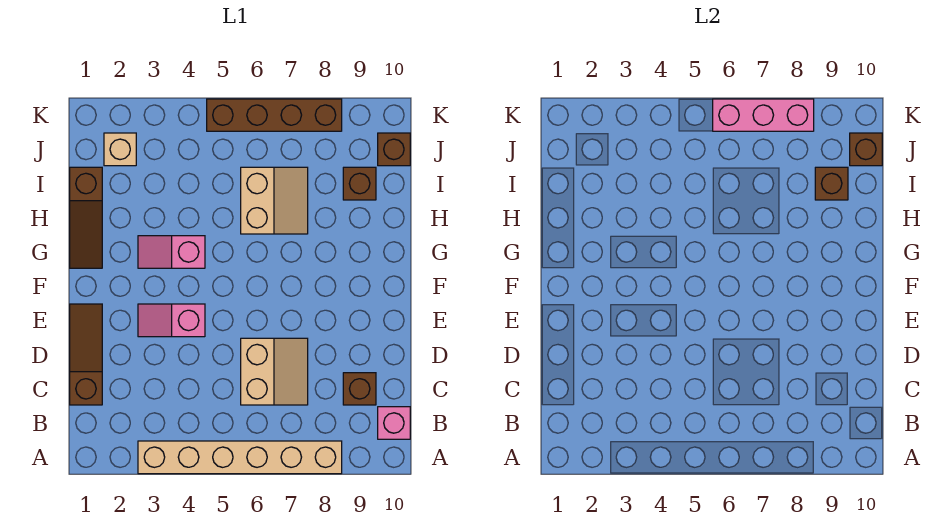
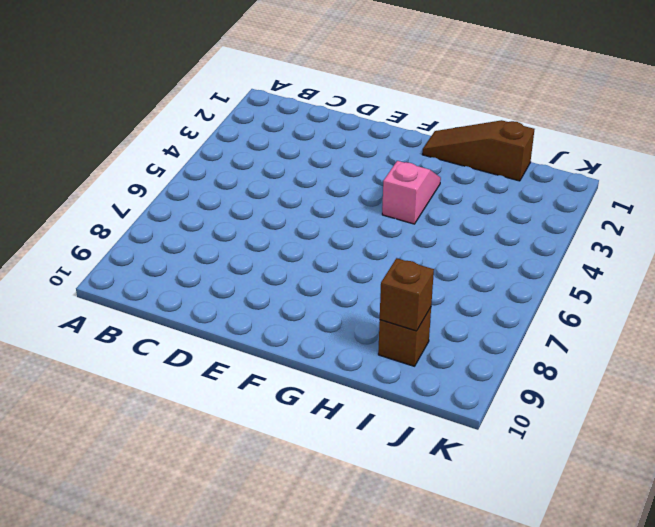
none -> tan 1x6 brick [138,441,342,474]
none -> pink 1x1 brick [378,407,410,439]
none -> brown 1x3 slope [70,304,102,405]

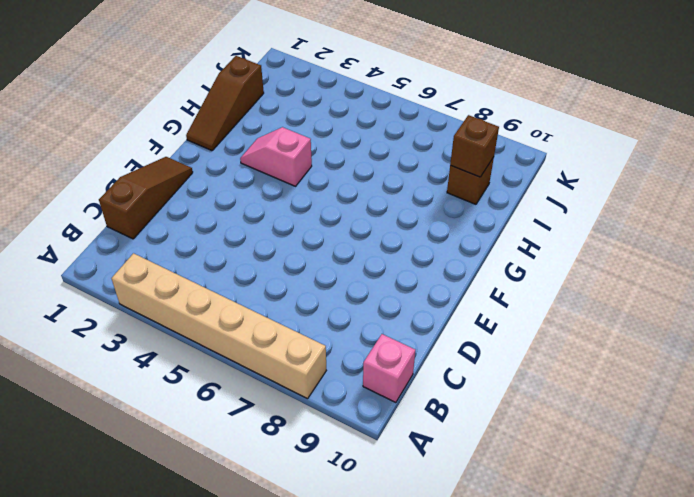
none -> tan 2x2 slope [241,338,308,405]
none -> brown 1x1 brick [343,373,376,405]
none -> pink 1x2 slope [138,304,205,337]

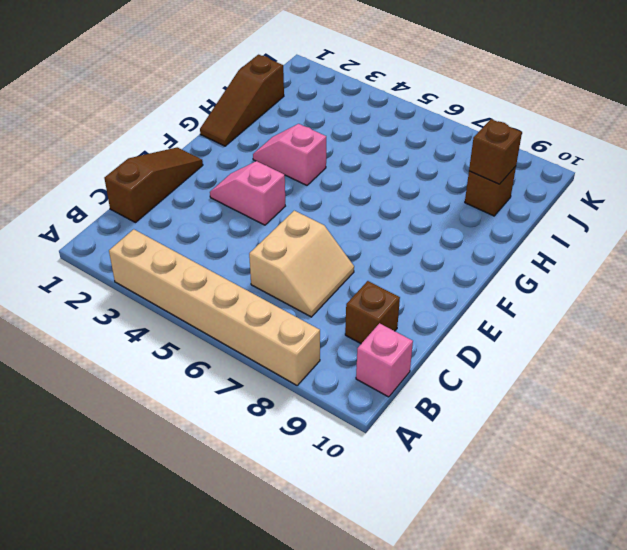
none -> tan 2x2 slope [241,167,308,234]
none -> tan 1x1 brick [104,133,136,166]
none -> brown 1x1 brick [378,133,410,166]

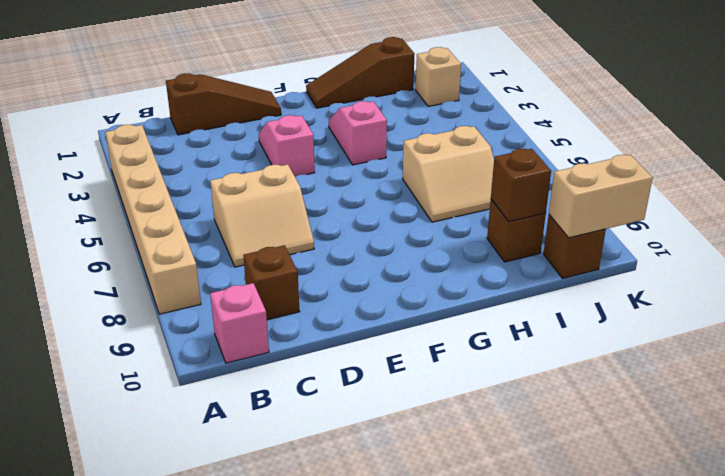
tan 1x2 brick [549,155,653,238] -> brown 1x1 brick [850,133,882,166]
none -> brown 1x4 brick [207,99,342,131]
none -> pink 1x3 brick [713,99,814,131]

